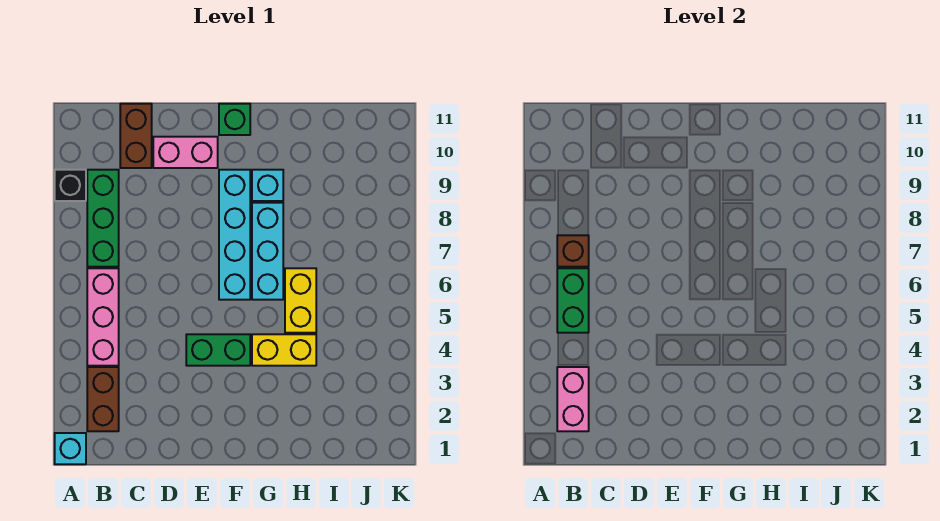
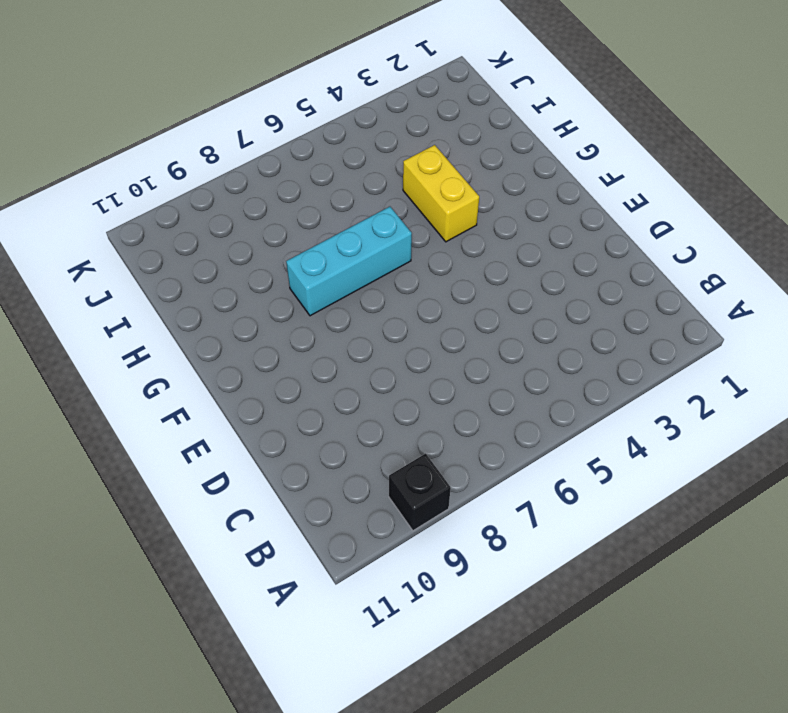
none -> cyan 1x1 brick [55,433,86,464]
none -> brown 1x2 brick [87,367,119,431]
none -> pink 1x3 brick [87,268,119,366]

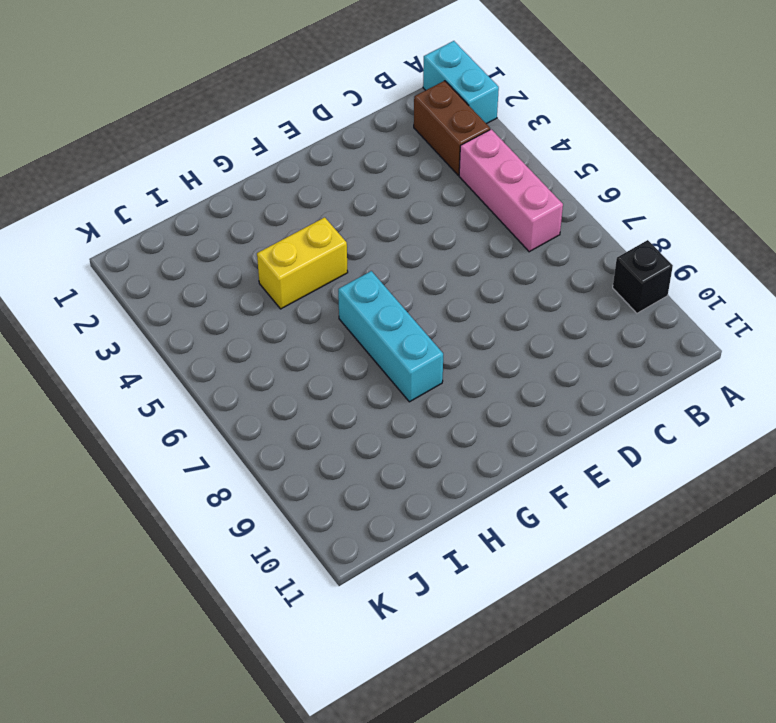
cyan 1x2 brick [423,41,499,124] -> cyan 1x1 brick [55,433,86,464]
none -> green 1x3 brick [87,170,119,267]
none -> brown 1x2 brick [120,104,152,168]
none -> pink 1x2 brick [153,137,218,168]

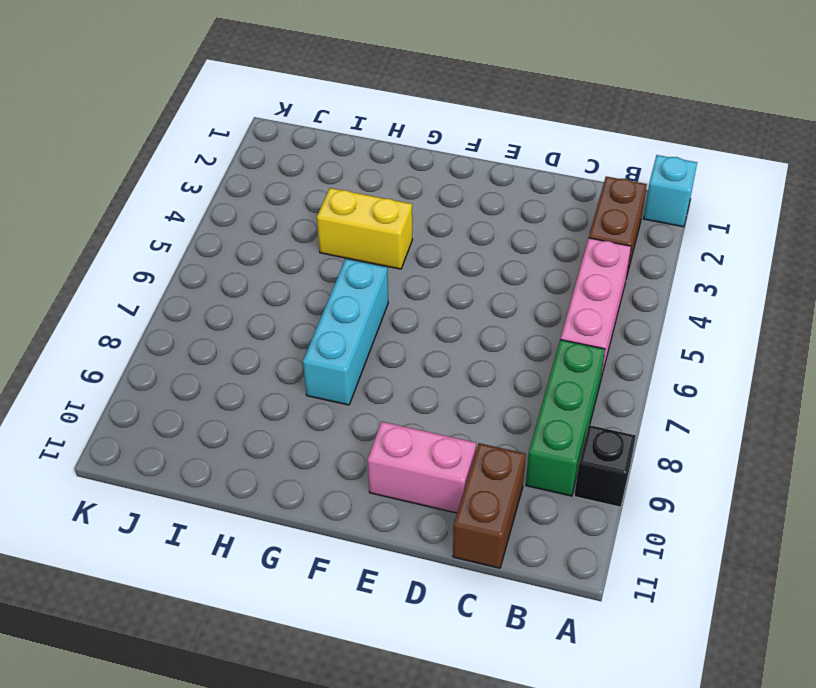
none -> green 1x2 brick [186,334,250,366]
none -> cyan 1x4 brick [219,170,250,300]
none -> green 1x1 brick [219,104,250,135]

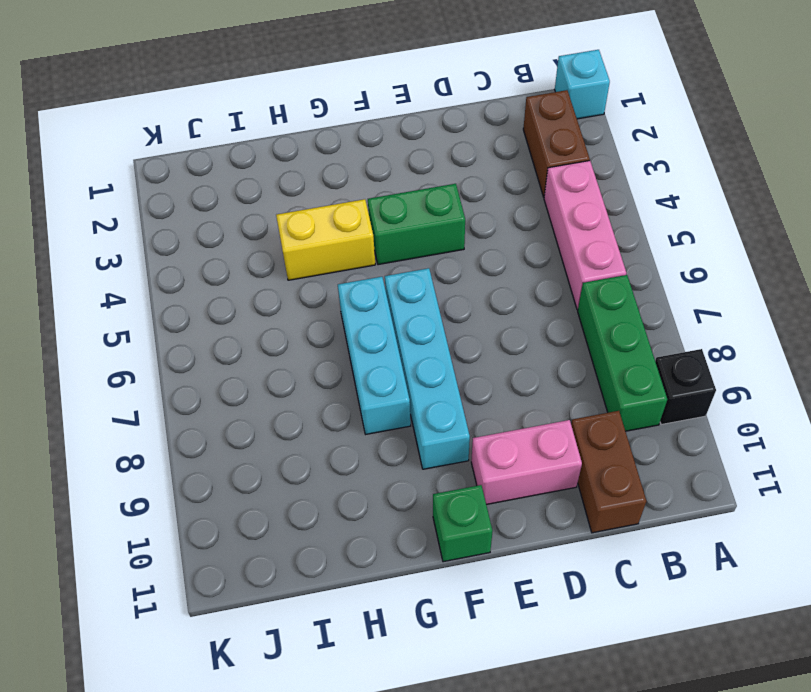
none -> cyan 1x1 brick [252,170,283,201]
none -> yellow 1x2 brick [285,268,316,333]
none -> pink 1x2 brick [557,367,589,431]

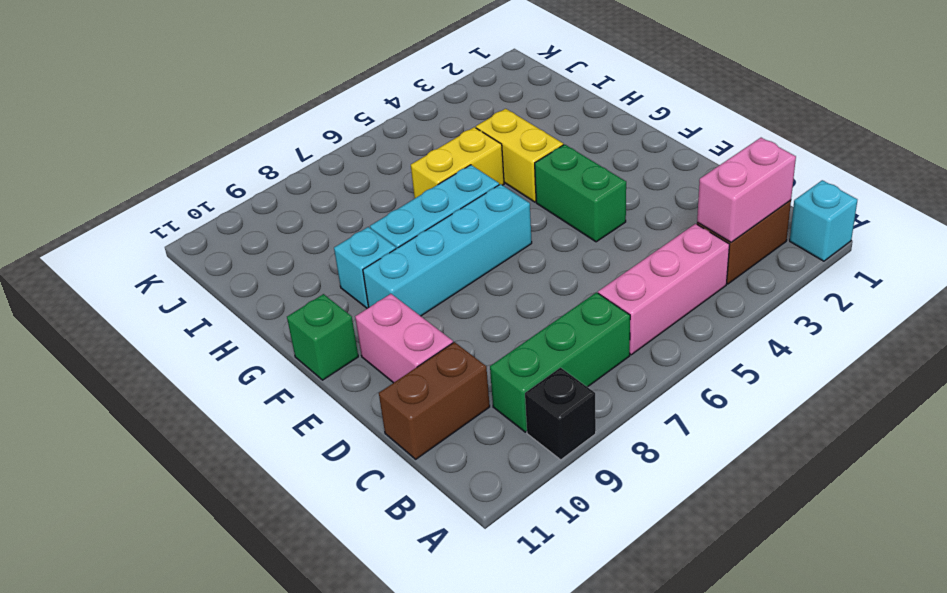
none -> green 1x2 brick [557,268,589,333]
none -> brown 1x1 brick [557,235,589,267]

